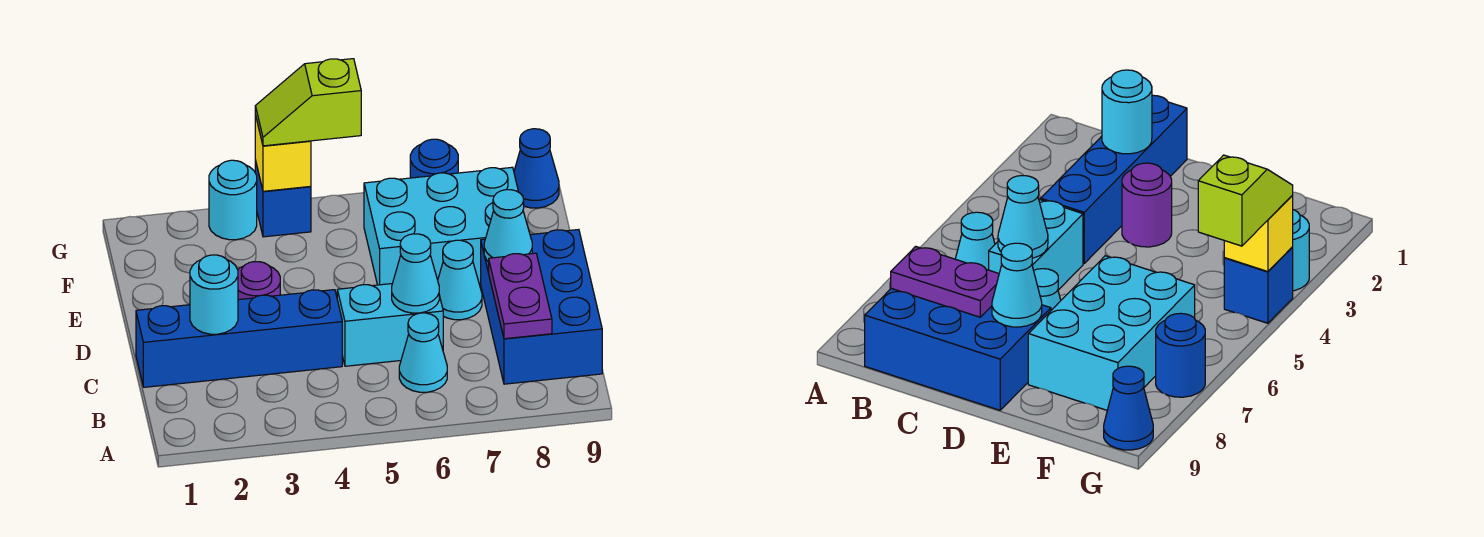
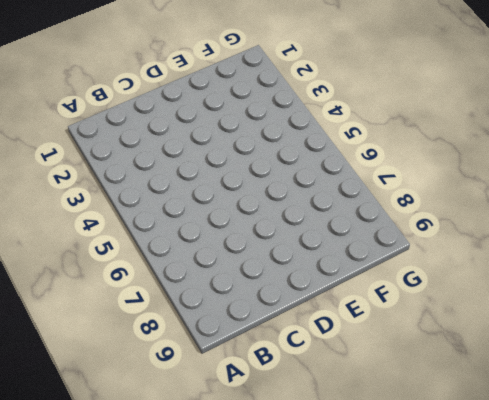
none -> cyan 1x1 cone [399,313,447,392]
none -> blue 2x3 brick [481,230,602,384]
none -> blue 1x4 brick [136,290,342,387]

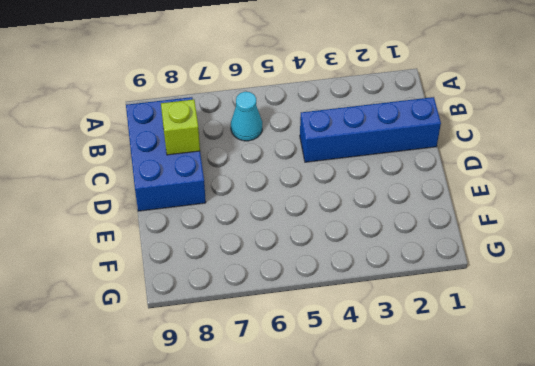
lime 1x1 brick [161,100,200,155] -> purple 1x2 plate [489,253,552,339]
none -> cyan 1x2 brick [337,284,443,366]
none -> purple 1x1 round brick [238,262,280,300]
none -> cyan 1x1 cone [438,240,482,320]

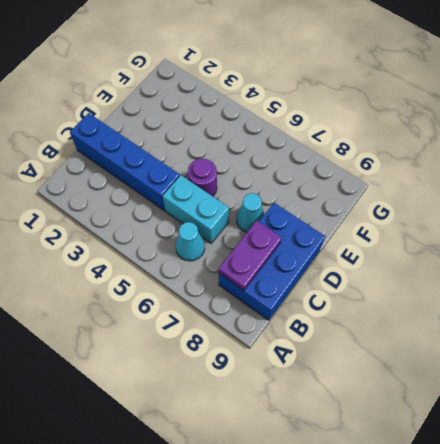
purple 1x1 round brick [188,159,217,196] -> purple 1x1 round brick moved to [238,262,280,300]
none -> cyan 2x3 brick [364,167,518,285]
none -> cyan 1x1 round brick [209,160,257,240]
none -> blue 1x1 brick [255,160,311,237]

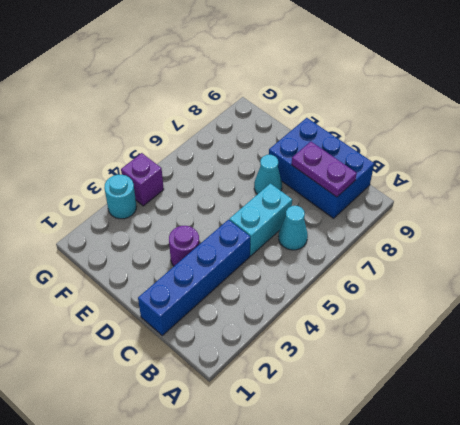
purple 1x1 brick [121,153,164,206] -> blue 1x1 brick [255,160,311,237]
none -> cyan 2x3 brick [364,167,518,285]
none -> blue 1x1 round brick [410,139,458,178]
none -> blue 1x1 cone [514,129,559,208]

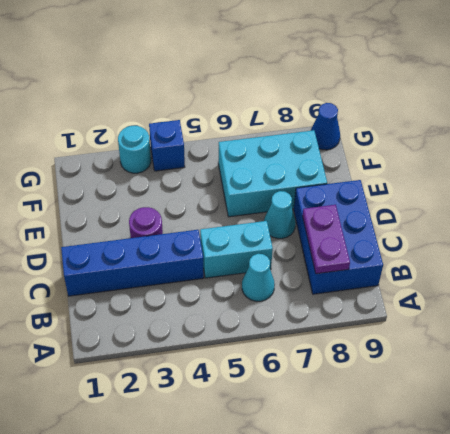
none -> blue 1x1 round brick [410,139,458,178]
none -> cyan 1x1 round brick [190,255,238,334]
none -> cyan 1x1 cone [392,234,439,313]

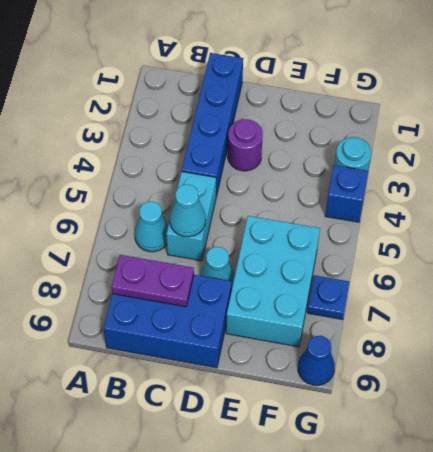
blue 1x1 plate [308,275,349,320] -> blue 1x1 round brick [410,139,458,178]
none -> cyan 1x1 round brick [190,255,238,334]
none -> cyan 1x1 cone [484,190,532,262]
none -> yellow 1x1 brick [255,115,311,191]

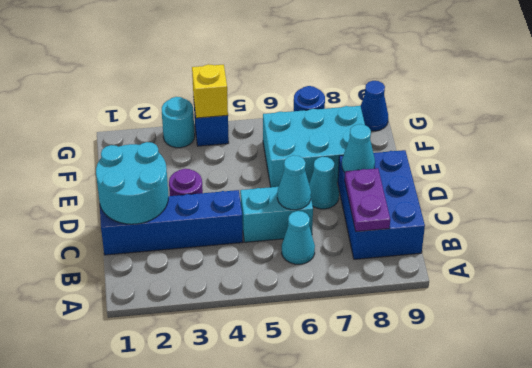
cyan 2x2 round brick [96,142,168,224] -> cyan 1x1 round brick [190,255,238,334]
none -> lime 1x2 slope [255,59,361,146]

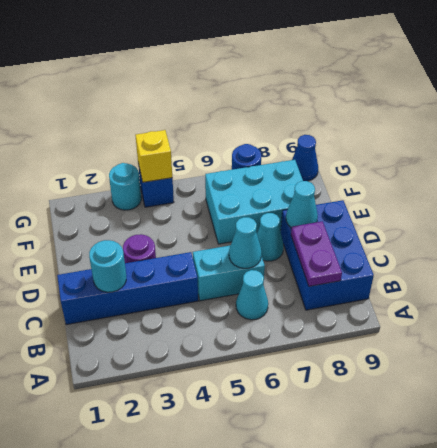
none -> lime 1x2 slope [255,59,361,146]

